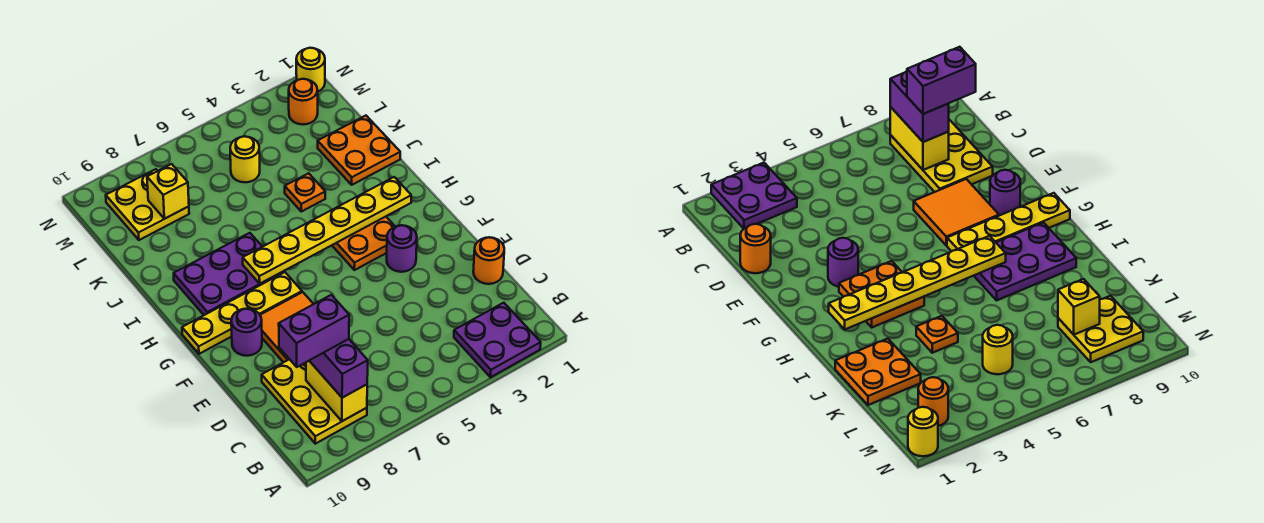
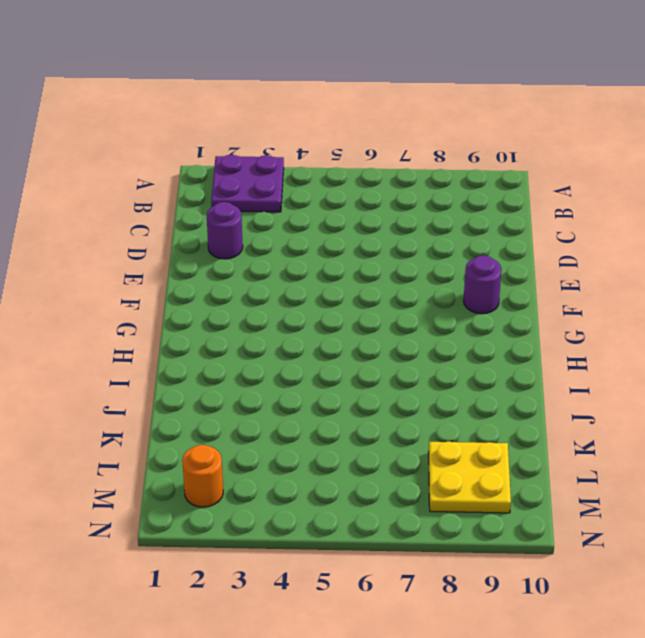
purple 1x1 round brick [207,202,243,259] -> purple 1x1 round brick moved to [387,225,417,272]
none -> yellow 2x3 plate [262,359,367,444]
none -> orange 1x1 round brick [473,237,504,284]
none -> orange 2x2 tile [260,292,313,362]

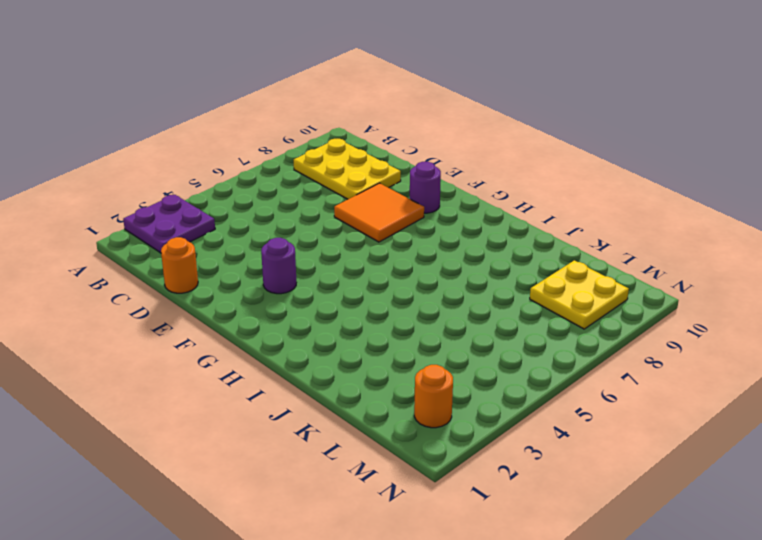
none -> orange 2x2 plate [332,217,395,270]
none -> yellow 1x4 plate [182,272,302,354]
none -> purple 2x3 plate [174,233,284,315]

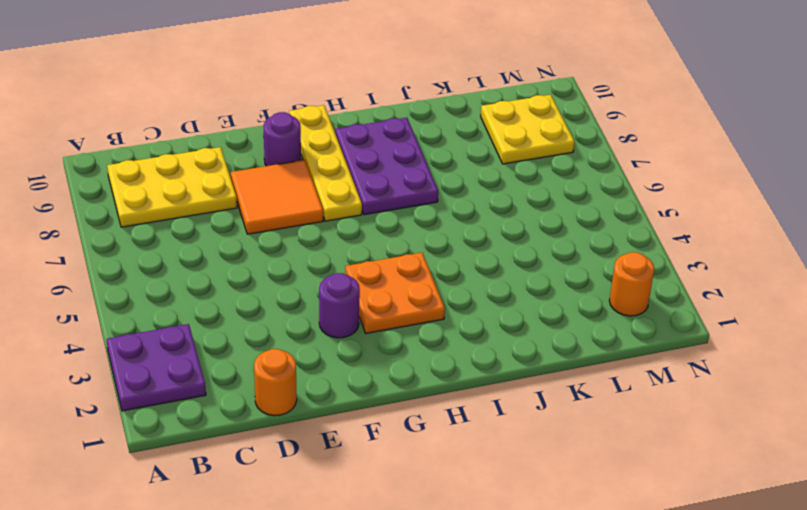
none -> orange 2x2 plate [318,116,400,185]
none -> orange 1x1 plate [285,173,325,212]
none -> yellow 1x1 round brick [230,136,260,182]

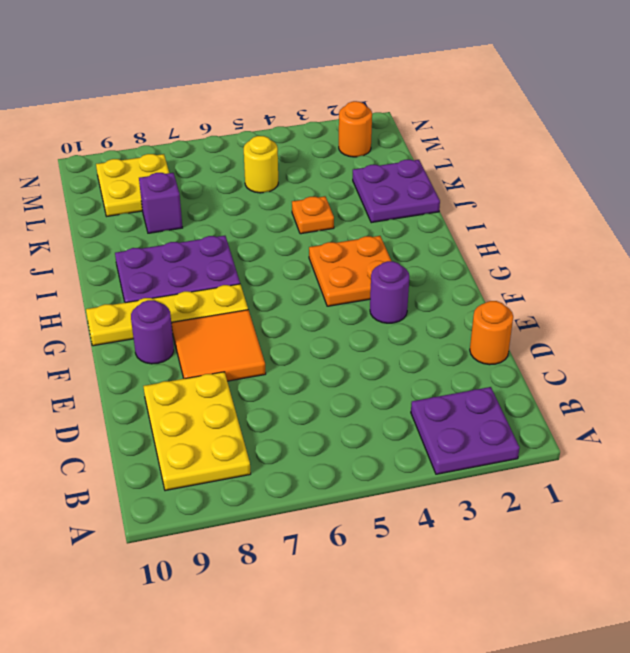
purple 2x2 plate [353,160,440,223] -> orange 2x2 plate [318,116,400,185]
purple 1x1 brick [139,173,183,233] -> none
none -> yellow 1x1 round brick [296,48,325,92]
none -> yellow 1x2 brick [306,361,367,421]
none -> yellow 1x6 plate [243,177,411,284]

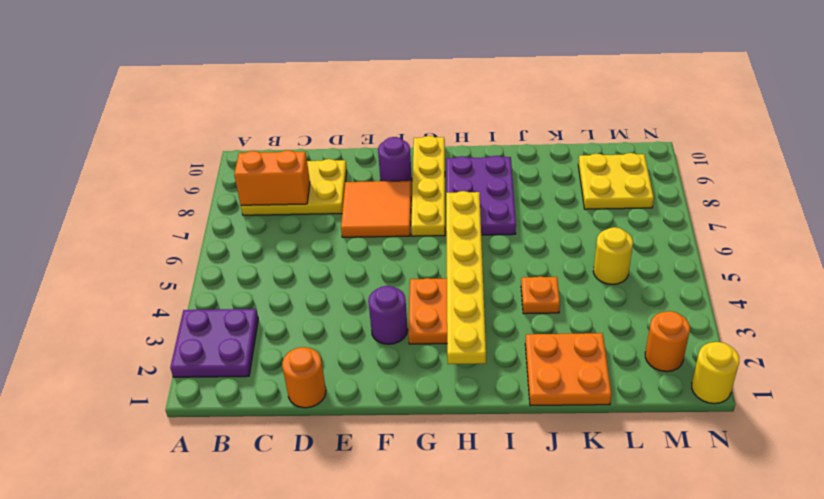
orange 1x2 brick [234,150,310,205] -> yellow 1x2 brick [306,361,367,421]
none -> yellow 1x1 brick [147,164,189,219]
none -> purple 1x2 brick [310,339,368,398]
none -> purple 1x2 brick [279,295,349,367]

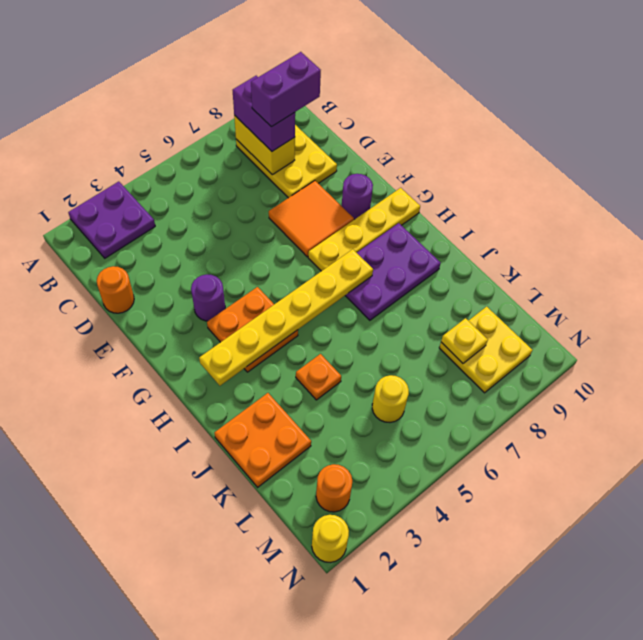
yellow 1x1 plate [441,318,488,363] -> yellow 1x1 brick [147,164,189,219]

